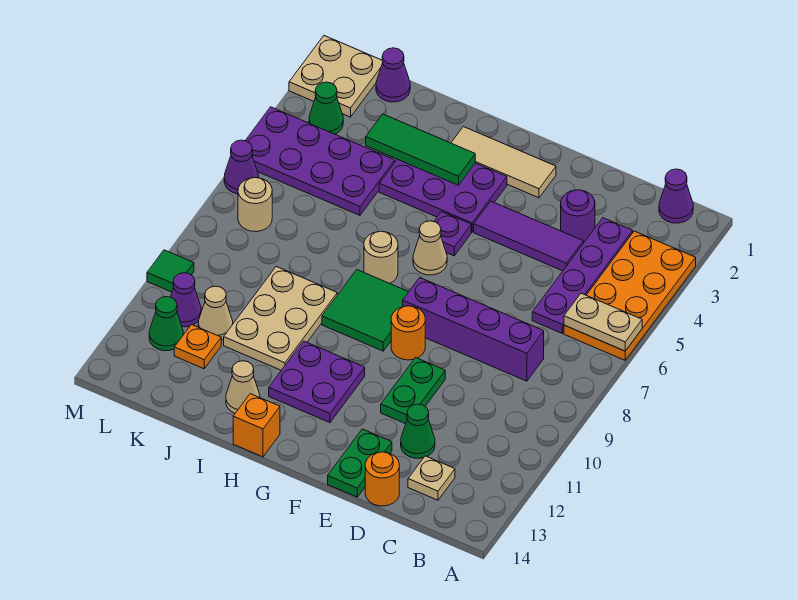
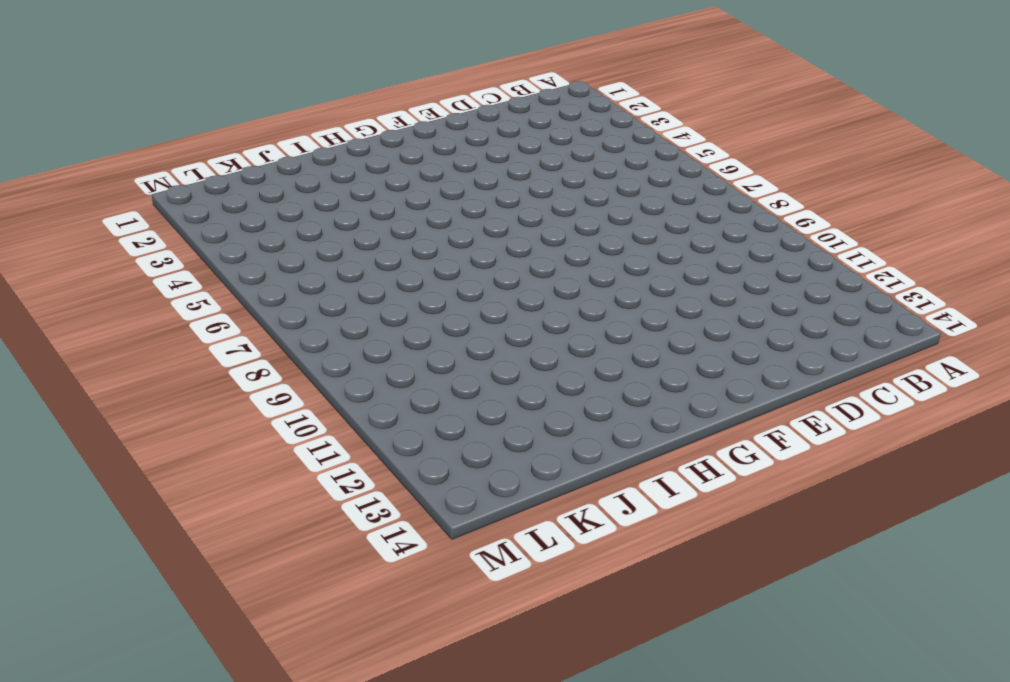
none -> orange 2x4 plate [564,231,696,360]
none -> purple 1x1 cone [659,169,693,223]
none -> purple 1x4 plate [532,218,633,333]
none -> purple 1x4 brick [403,278,544,381]

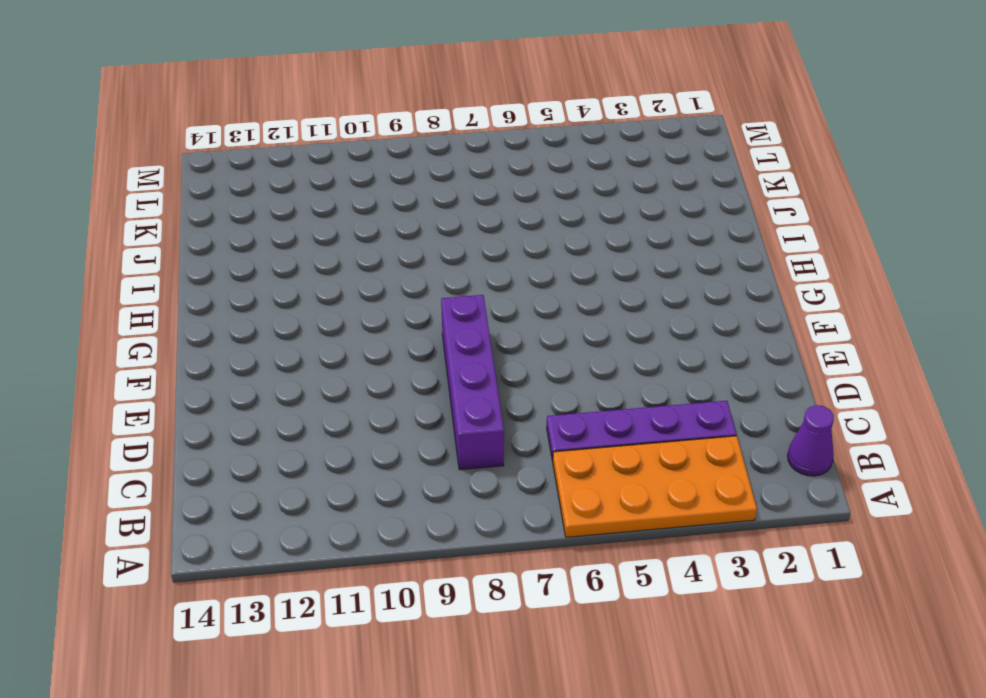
none -> tan 1x1 plate [408,456,455,500]
none -> purple 1x1 round brick [561,190,595,243]
none -> purple 1x3 tile [474,201,583,271]
none -> green 1x1 cone [401,404,435,458]

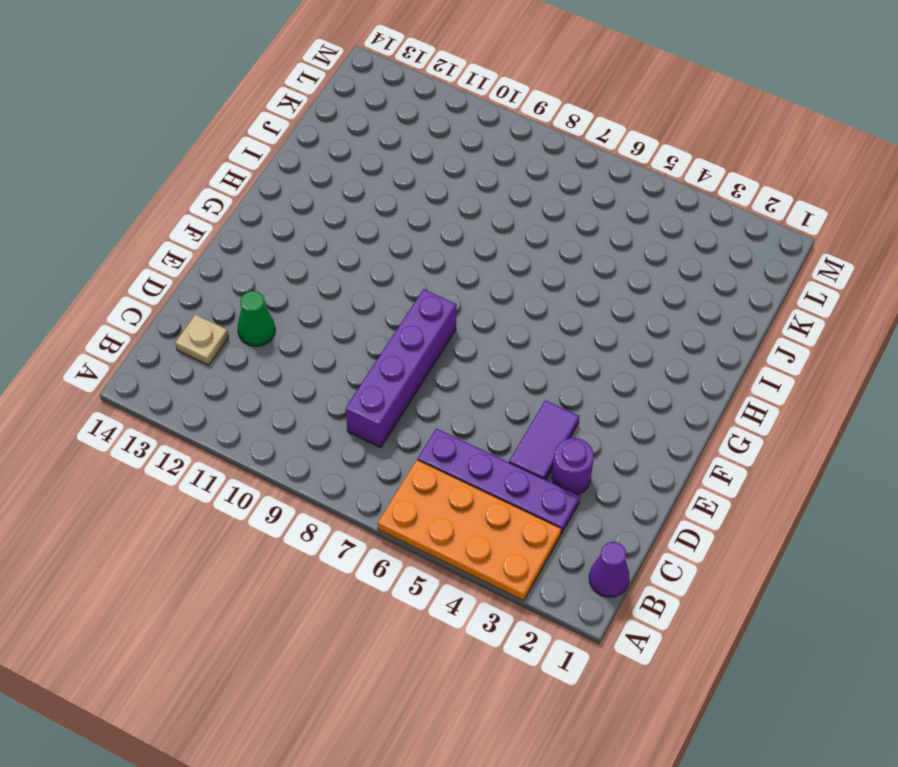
purple 1x2 tile [509,400,579,480] -> purple 1x3 tile [474,201,583,271]
none -> orange 1x1 round brick [365,452,399,506]
none -> green 1x2 plate [381,358,445,424]
none -> green 1x2 plate [328,429,392,497]
none -> tan 1x3 tile [451,127,556,198]

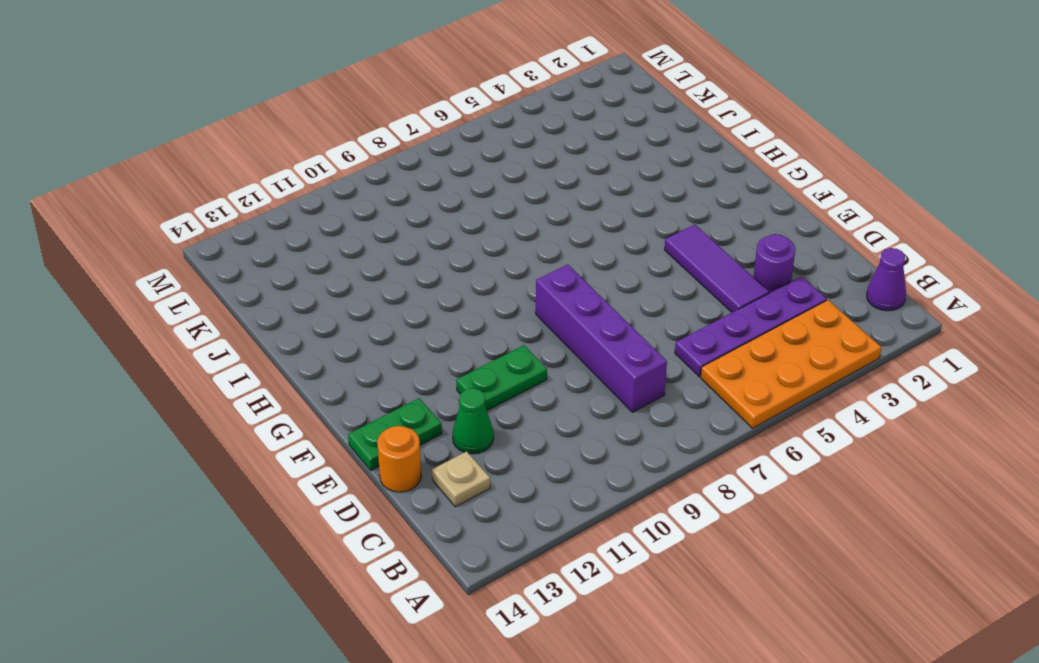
none -> tan 1x3 tile [451,127,556,198]
none -> orange 1x1 round brick [391,306,425,360]
none -> purple 2x3 plate [379,159,507,232]
none -> purple 1x1 plate [434,212,471,256]

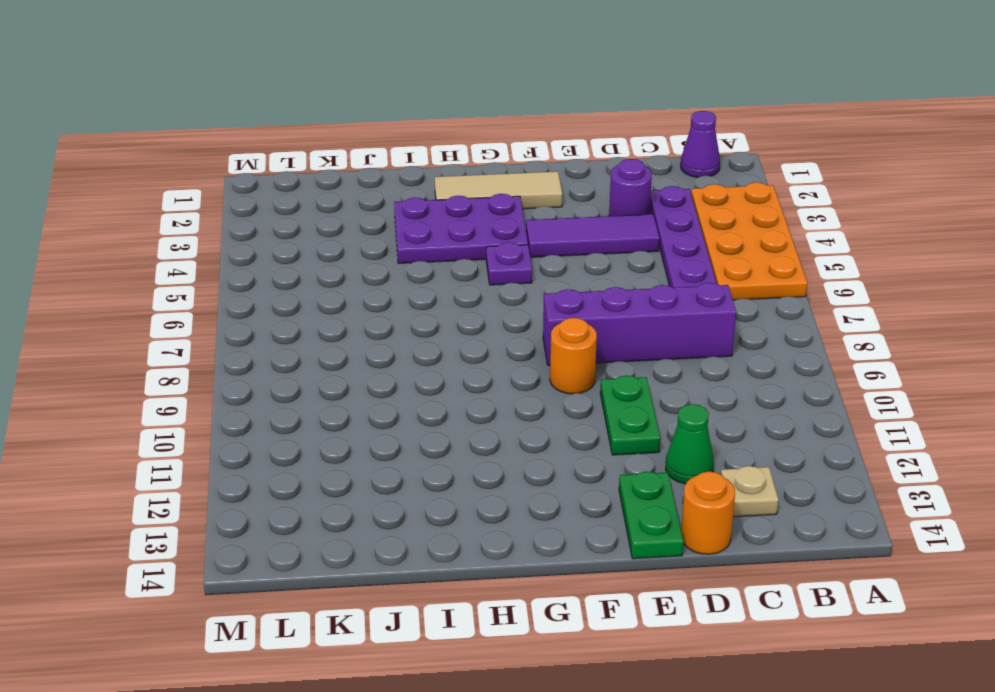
none -> tan 1x1 cone [413,221,447,275]
none -> green 2x2 tile [322,270,408,351]
none -> purple 2x2 plate [269,341,365,423]
none -> tan 1x1 round brick [364,231,398,283]

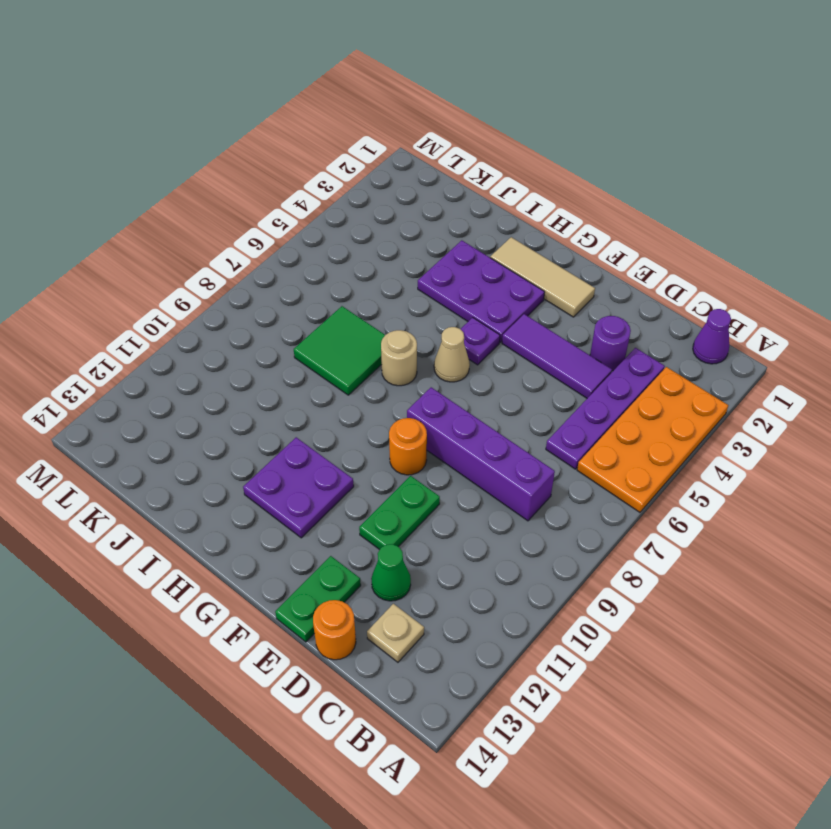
green 2x2 tile [294,306,385,395] -> green 2x2 tile moved to [322,270,408,351]
none -> orange 1x1 brick [233,394,280,457]
none -> tan 2x3 plate [224,267,337,370]
none -> tan 1x1 cone [226,361,260,413]
none -> purple 2x4 plate [245,107,395,215]

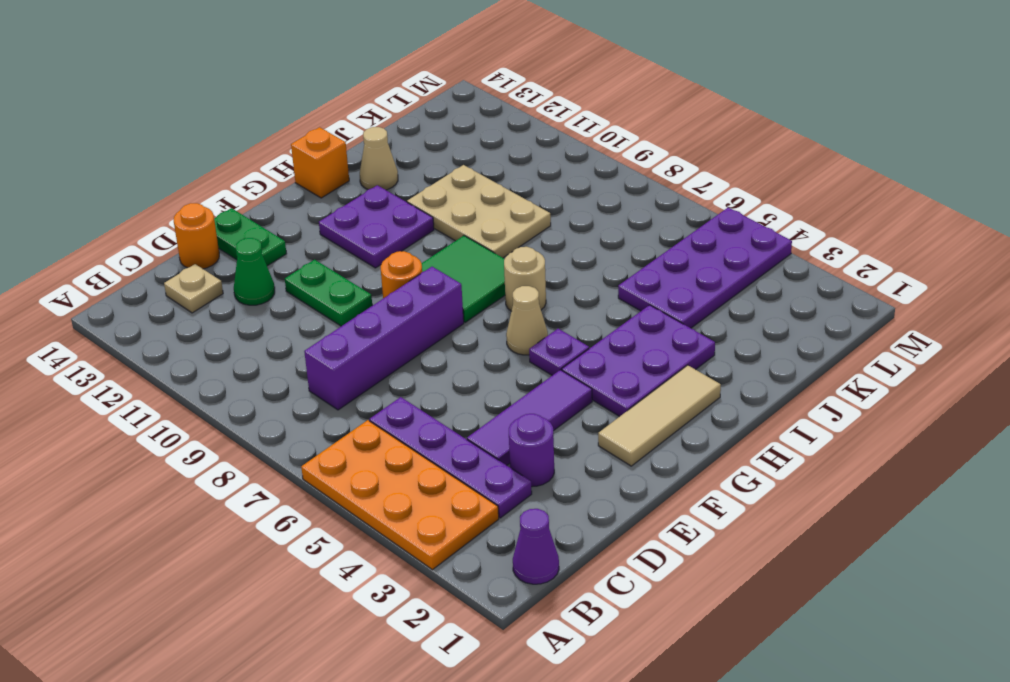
none -> purple 1x1 cone [376,48,410,102]
none -> tan 1x1 cone [198,286,233,340]
none -> orange 1x1 plate [174,325,221,369]
none -> tan 2x2 plate [289,36,383,117]

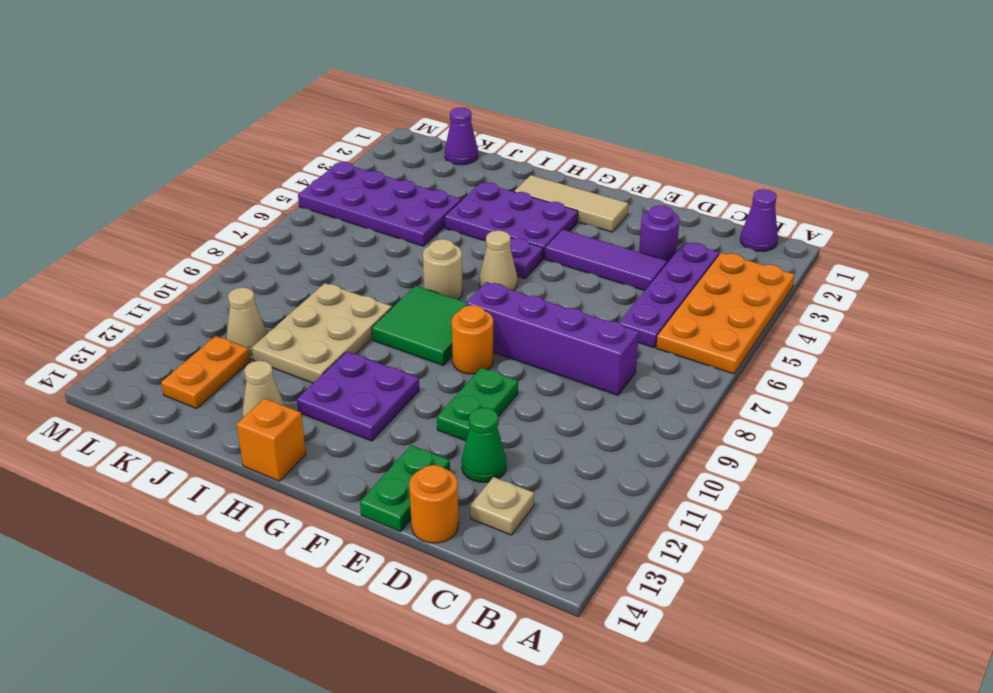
orange 1x2 plate [161,336,250,409] -> orange 1x1 plate [174,325,221,369]
none -> tan 2x2 plate [289,36,383,117]
none -> green 1x1 cone [309,82,343,134]
none -> tan 1x1 round brick [238,178,272,232]
none -> purple 1x1 cone [171,273,201,327]

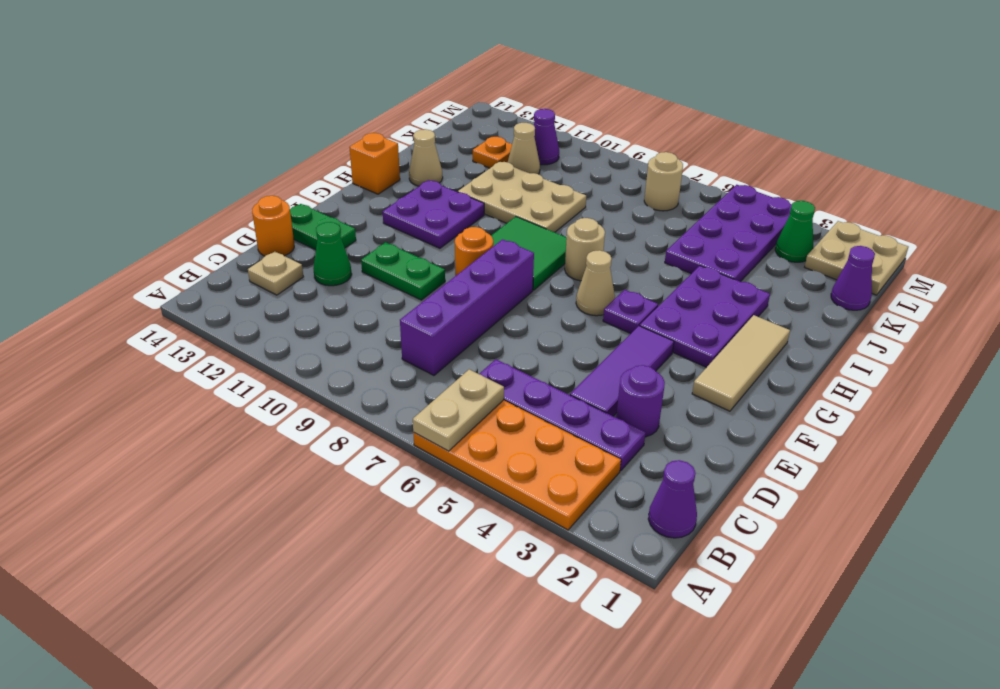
none -> green 1x1 cone [149,297,183,351]
none -> purple 1x1 cone [224,140,259,194]
none -> green 1x1 tile [147,250,194,292]
none -> green 1x3 tile [366,114,475,185]

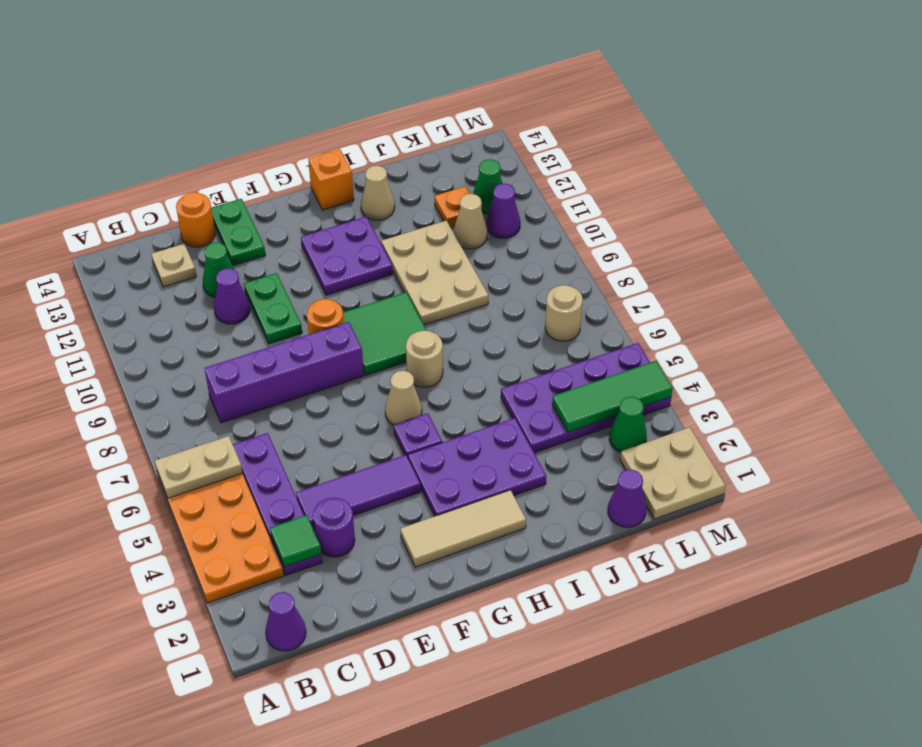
green 1x1 tile [270,515,321,567] -> green 1x1 tile moved to [147,250,194,292]
purple 1x1 cone [214,268,250,324] -> purple 1x1 cone moved to [224,140,259,194]
green 1x3 tile [552,361,673,432] -> green 1x3 tile moved to [366,114,475,185]

